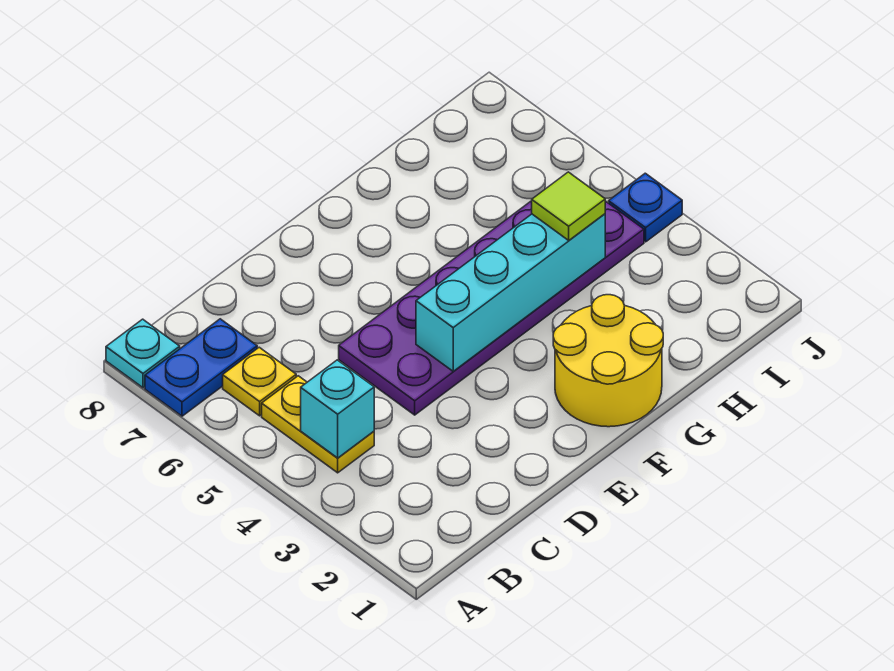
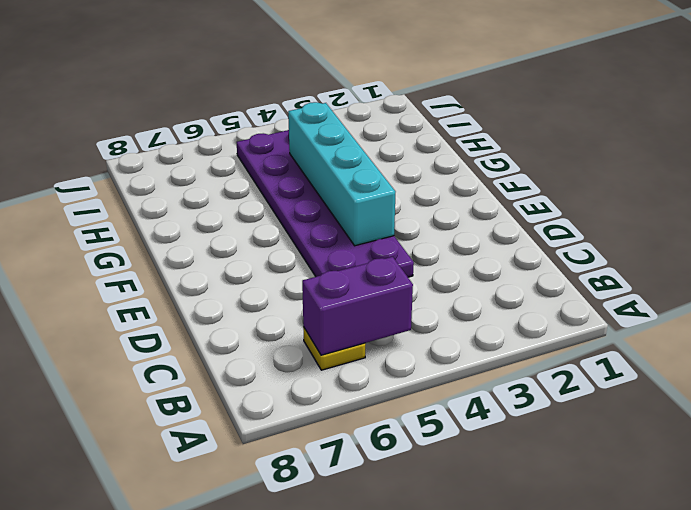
purple 1x2 brick [302,257,413,355] -> none
none -> blue 1x2 plate [145,319,257,416]
none -> cyan 1x1 plate [106,319,180,388]

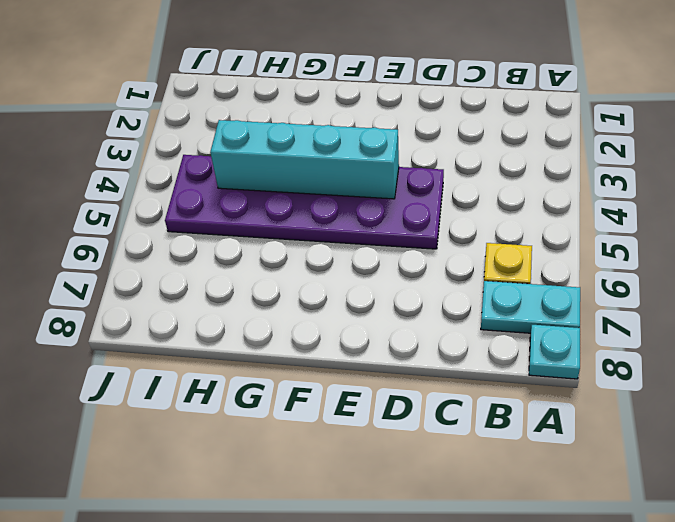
cyan 1x2 plate [481,281,580,333] -> blue 1x2 plate [145,319,257,416]
none -> yellow 1x2 plate [262,376,374,473]
none -> yellow 2x2 round brick [553,295,663,427]

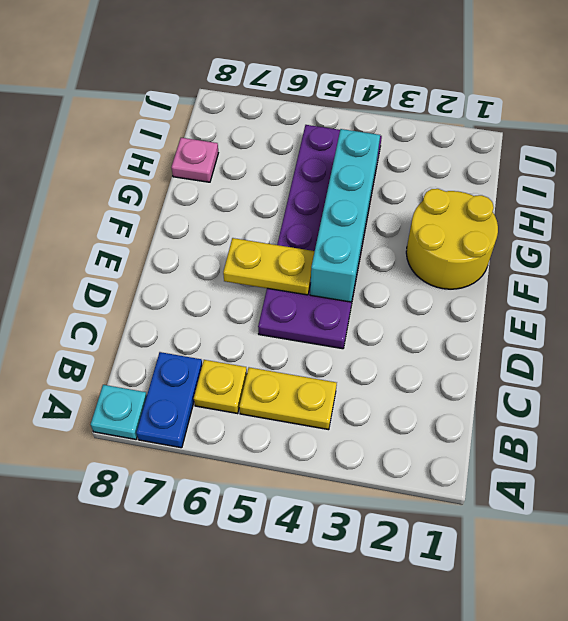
yellow 1x2 plate [223,238,315,295] -> none
pink 1x1 plate [171,138,218,182] -> none
none -> blue 1x1 plate [609,173,682,242]
none -> cyan 1x1 brick [301,360,374,458]

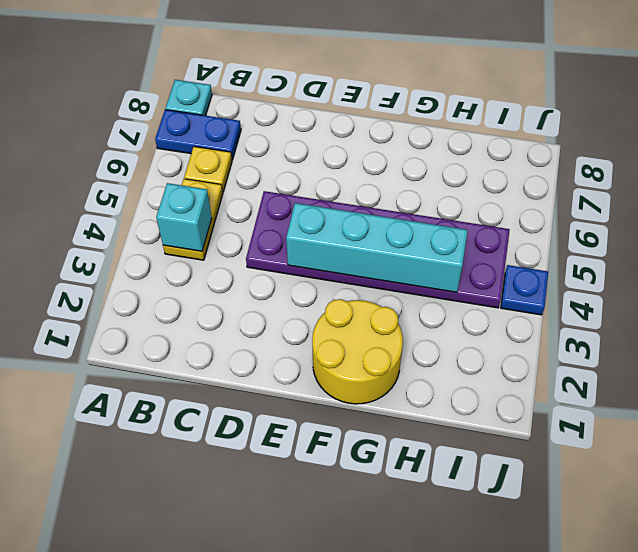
none -> lime 1x1 tile [532,172,605,240]

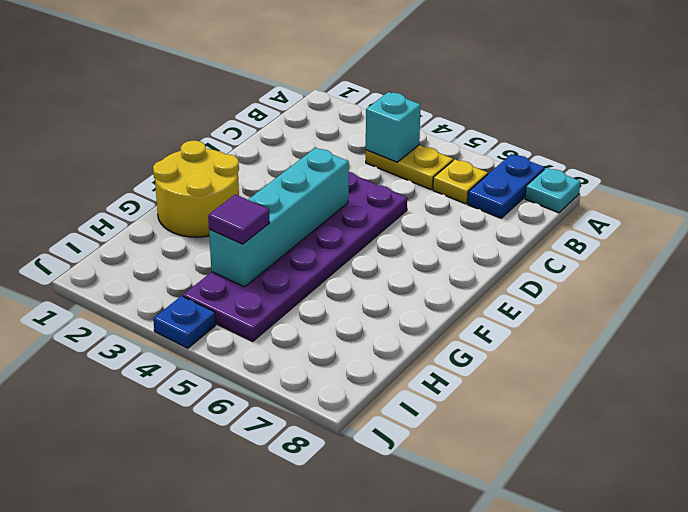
purple 1x1 tile [208,194,269,244] -> lime 1x1 tile [532,172,605,240]

